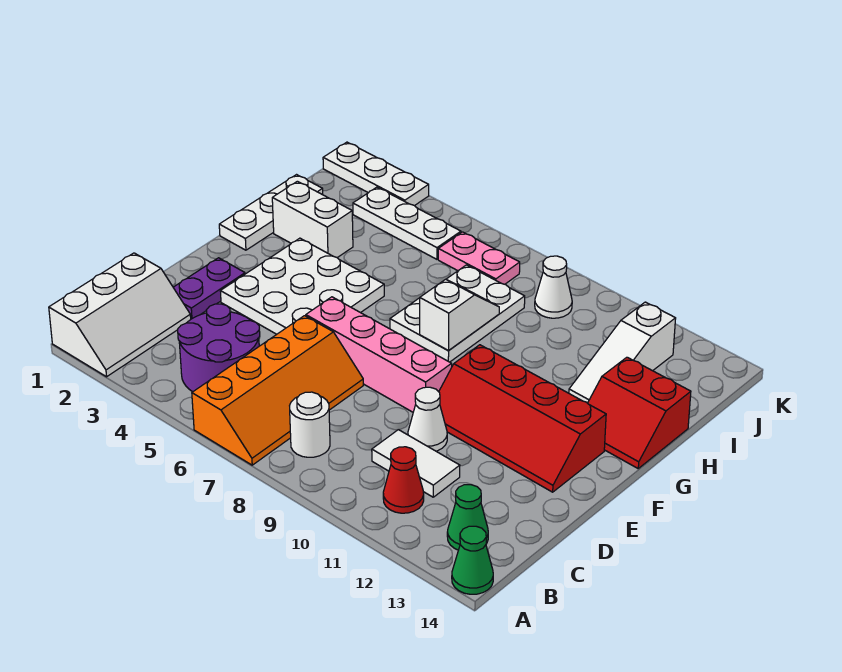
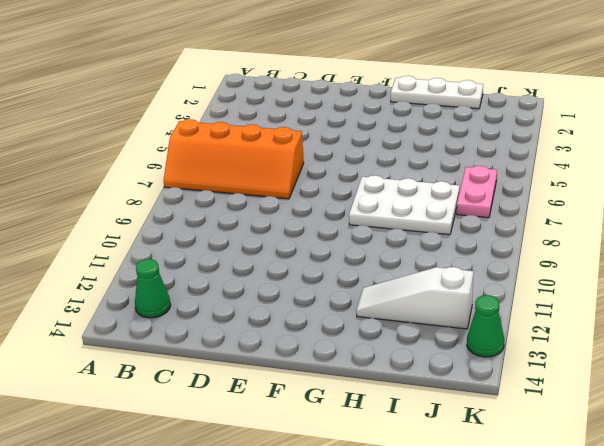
green 1x1 cone [467,295,504,357] -> green 1x1 cone moved to [452,526,493,594]
none -> white 2x3 slope [49,253,191,377]
none -> purple 2x2 round brick [178,304,260,392]
none -> white 1x1 round brick [290,392,330,457]

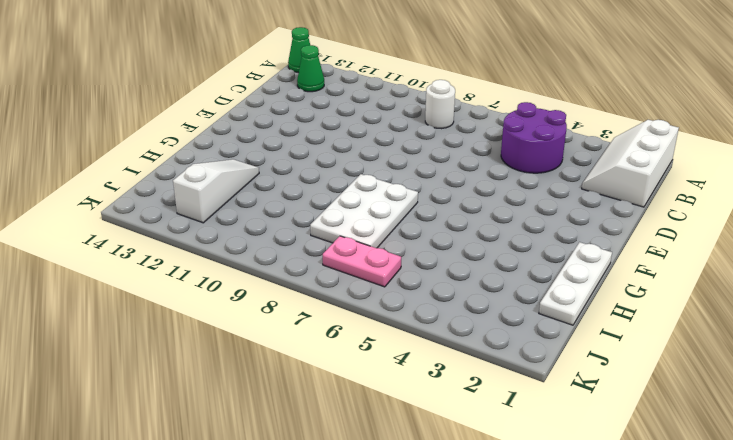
none -> orange 2x4 slope [192,316,363,465]
none -> red 1x1 cone [383,447,424,513]
none -> white 1x2 tile [372,430,460,497]

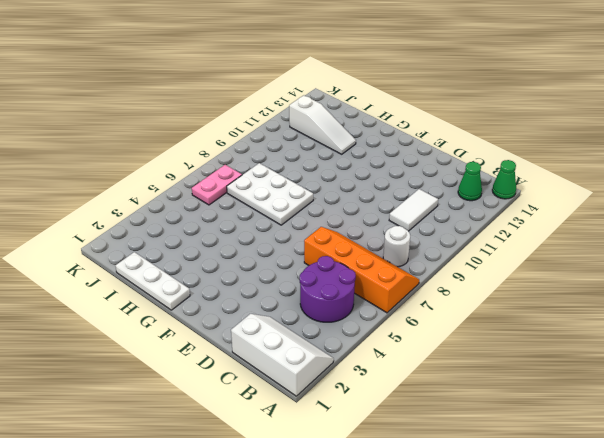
none -> red 1x1 cone [383,447,424,513]
none -> purple 1x2 plate [173,258,245,319]
none -> white 1x1 cone [408,387,447,451]

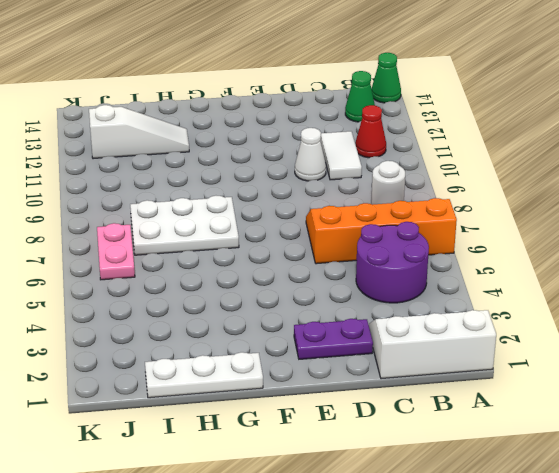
none -> white 3x3 plate [220,238,384,334]
none -> pink 1x4 brick [306,297,452,412]
none -> red 2x4 slope [439,345,606,492]

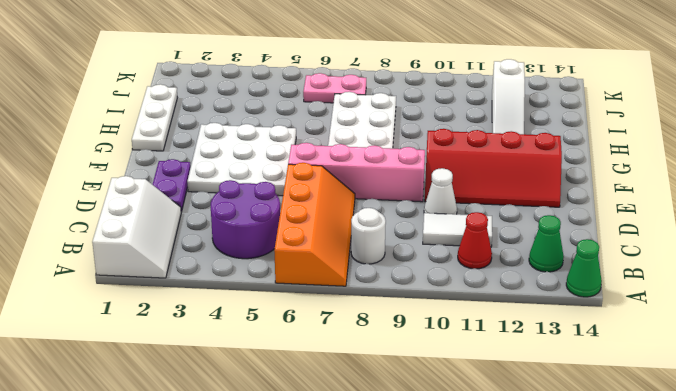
none -> red 2x2 slope [588,357,691,468]
none -> white 1x2 brick [272,181,353,258]
none -> white 1x3 plate [353,187,461,259]

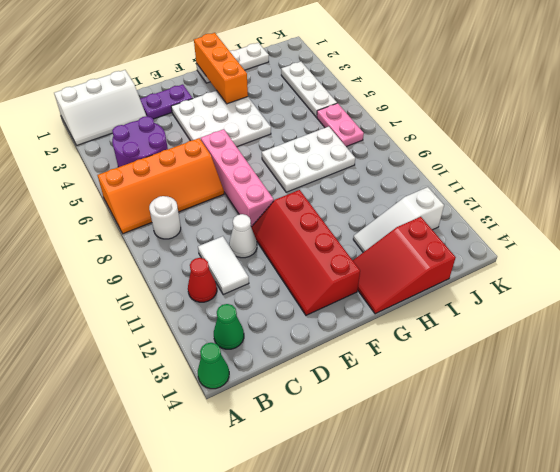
orange 1x3 brick [194,33,248,104] -> none
red 2x3 slope [353,217,456,314] -> red 2x2 slope [588,357,691,468]
none -> white 1x2 brick [272,181,353,258]
none -> white 1x1 cone [535,256,572,318]
none -> white 1x3 plate [323,142,429,206]

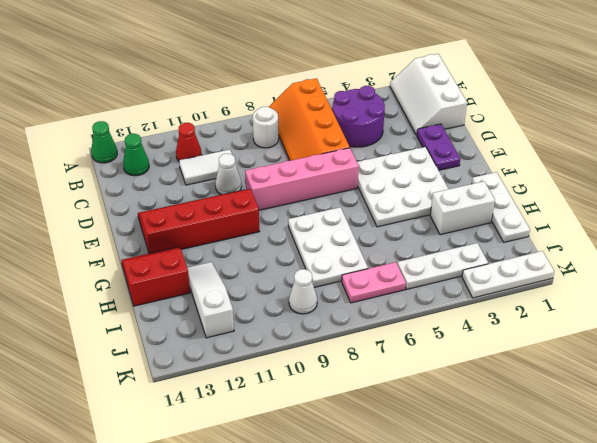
none -> white 1x2 slope [420,279,499,350]

